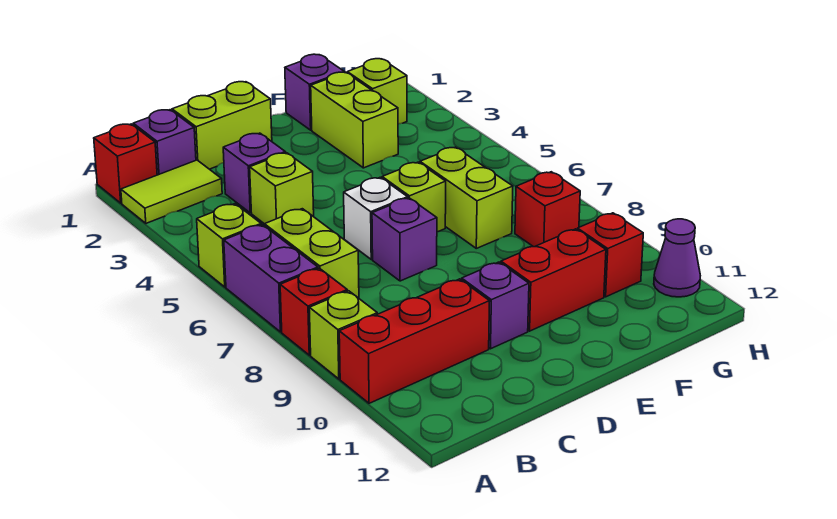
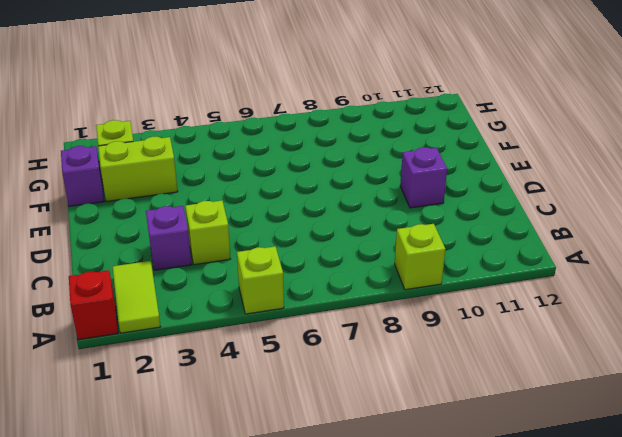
none -> purple 1x2 brick [224,225,318,332]
none -> red 1x1 brick [280,268,347,355]
none -> red 1x3 brick [339,279,490,403]

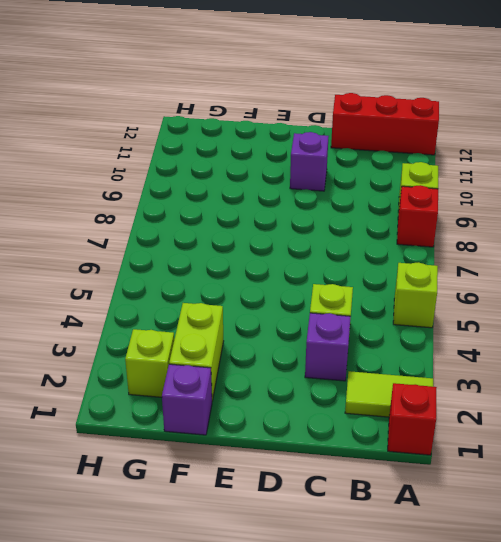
red 1x3 brick [331,93,439,155] -> red 1x3 brick moved to [339,279,490,403]
none -> purple 1x2 brick [224,225,318,332]
none -> purple 1x1 brick [133,110,196,175]
none -> lime 1x2 brick [264,209,359,298]

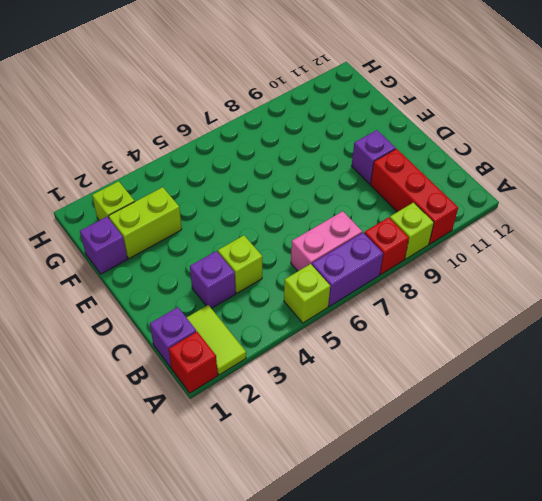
pink 1x2 brick [291,211,362,271] -> lime 1x2 brick [264,209,359,298]
none -> lime 1x2 brick [172,82,272,169]
none -> white 1x1 brick [344,177,408,259]
none -> purple 1x1 brick [372,198,437,281]

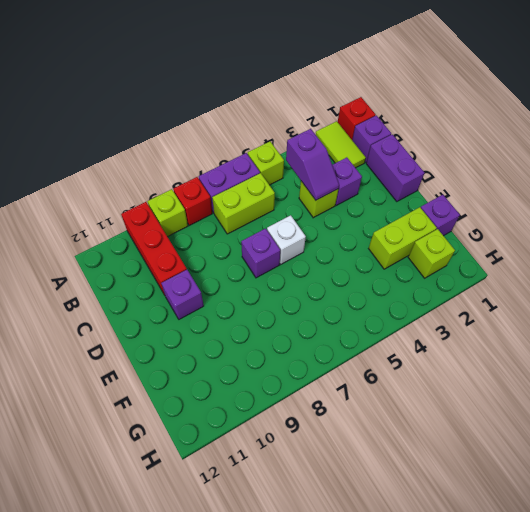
purple 1x2 slope [286,129,339,200] -> none
purple 1x2 brick [366,134,425,202] -> lime 1x2 brick [172,82,272,169]
none -> lime 1x1 brick [382,162,446,232]
none -> red 1x2 brick [501,229,606,331]
none -> lime 1x2 brick [420,147,513,248]

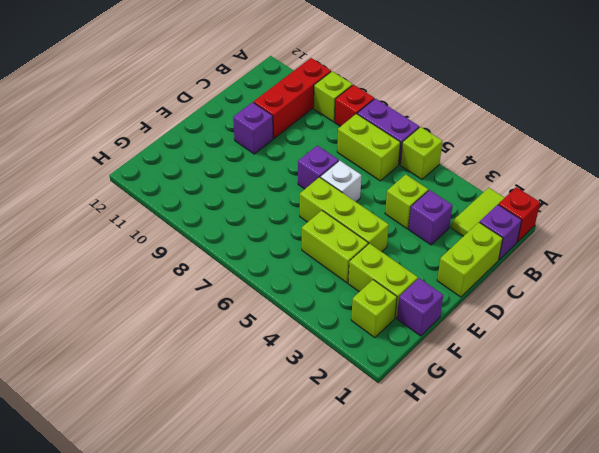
lime 1x3 brick [300,177,389,252] -> lime 1x1 brick [382,162,446,232]
lime 1x2 brick [302,210,368,283] -> lime 1x2 brick moved to [420,147,513,248]
none -> red 1x2 brick [501,229,606,331]
none -> red 1x1 brick [515,172,580,247]
none -> red 1x1 brick [577,213,643,297]

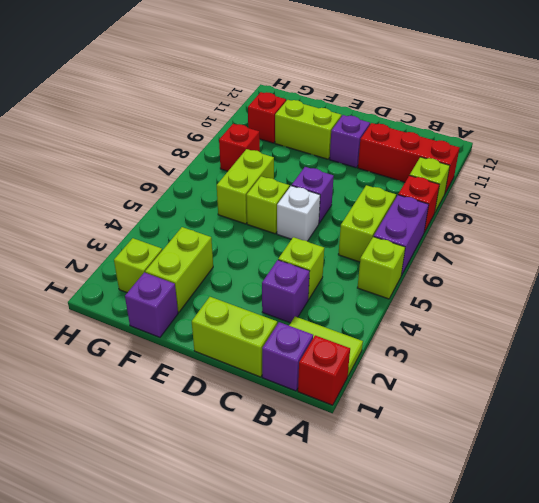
lime 1x2 brick [275,100,341,159] -> red 1x2 brick [501,229,606,331]
none -> purple 1x1 cone [654,219,700,297]

